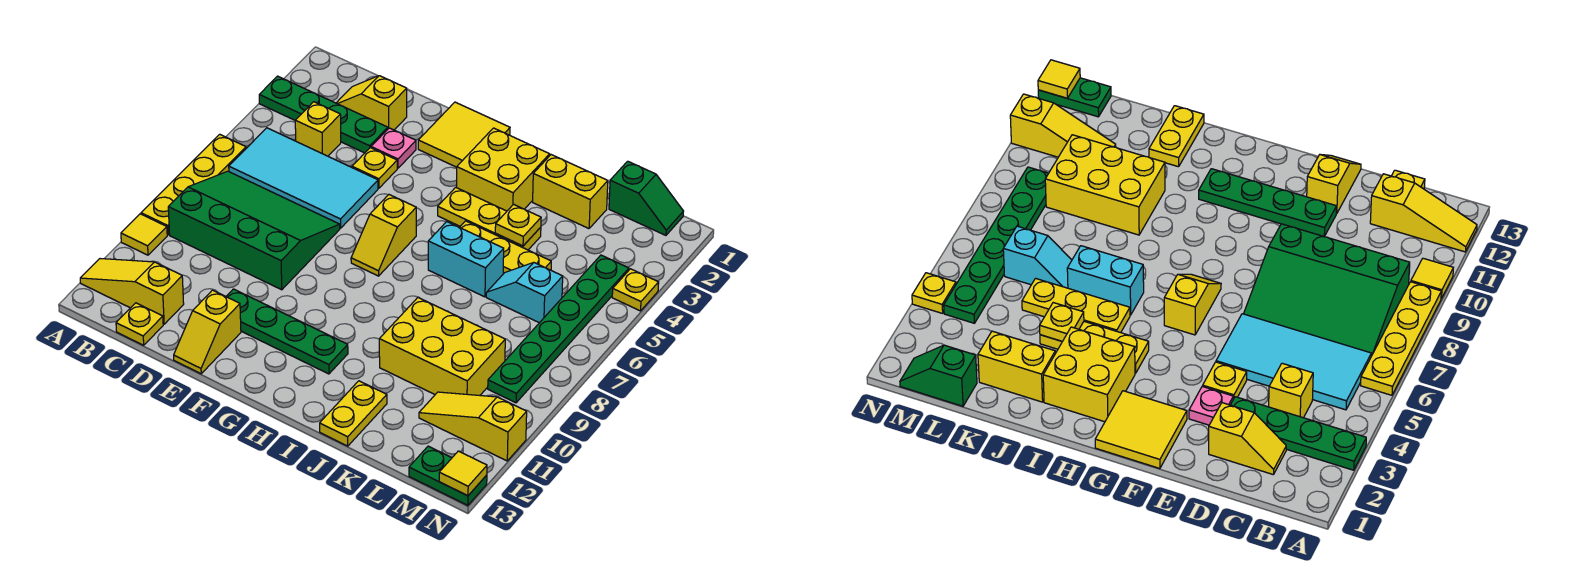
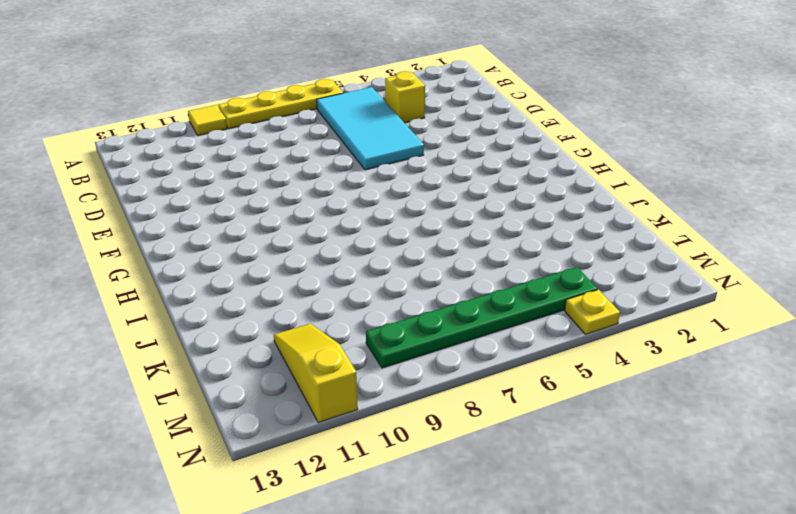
none -> green 1x4 plate [259,76,388,153]
none -> yellow 1x3 slope [80,259,184,324]
none -> green 3x4 slope [168,171,340,290]
none -> yellow 1x2 slope [337,76,407,130]

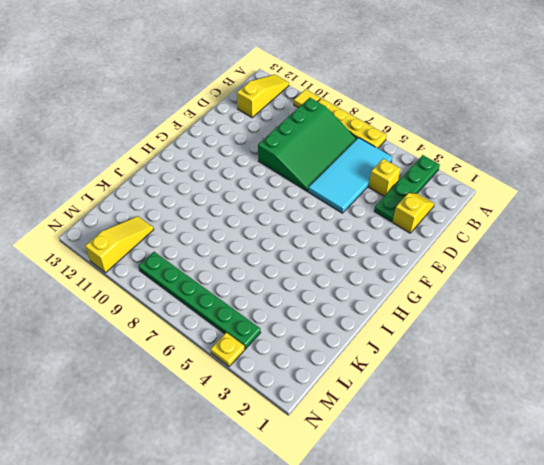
none -> yellow 1x1 plate [116,303,163,345]
none -> pink 1x1 plate [371,128,416,168]
none -> yellow 1x1 plate [352,148,397,188]
none -> green 1x4 plate [226,289,348,374]

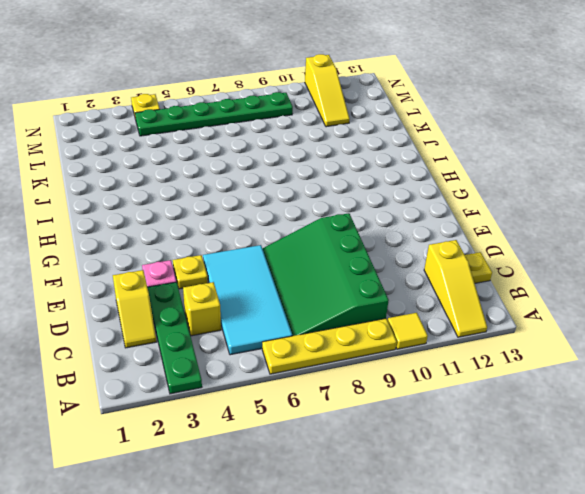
none -> green 1x4 plate [226,289,348,374]
none -> yellow 1x2 slope [174,290,241,374]
none -> yellow 2x2 tile [418,102,510,167]
none -> yellow 1x2 slope [351,195,416,276]

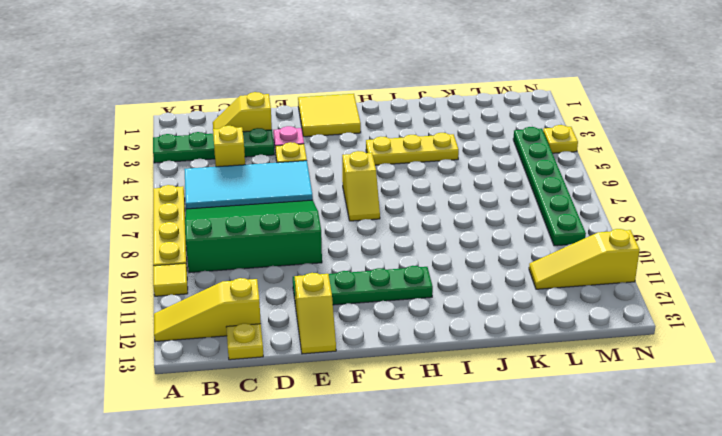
none -> yellow 2x2 brick [457,128,550,211]
none -> yellow 1x3 plate [460,221,551,274]
none -> cyan 1x2 brick [428,222,504,297]
none -> yellow 1x2 brick [533,155,608,229]

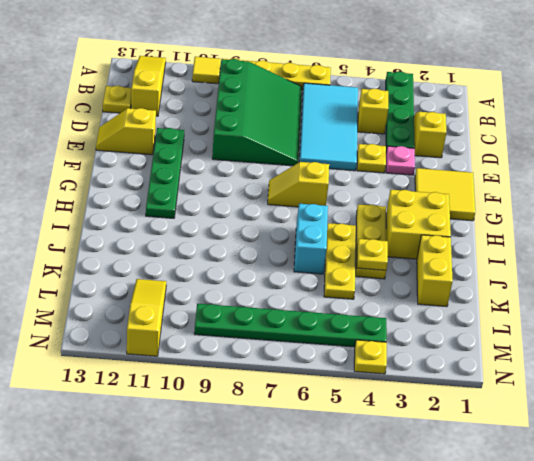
none -> yellow 2x3 brick [379,298,505,395]
none -> yellow 1x2 plate [320,381,387,446]
none -> cyan 1x2 slope [486,263,563,323]
none -> green 1x2 slope [609,161,684,235]

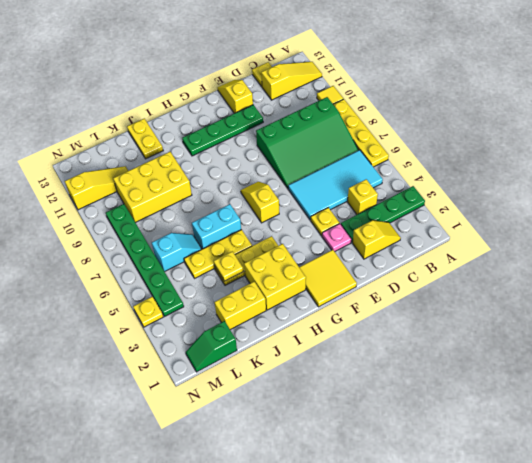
none -> green 1x2 plate [409,446,487,505]
none -> yellow 1x1 tile [439,451,487,496]

